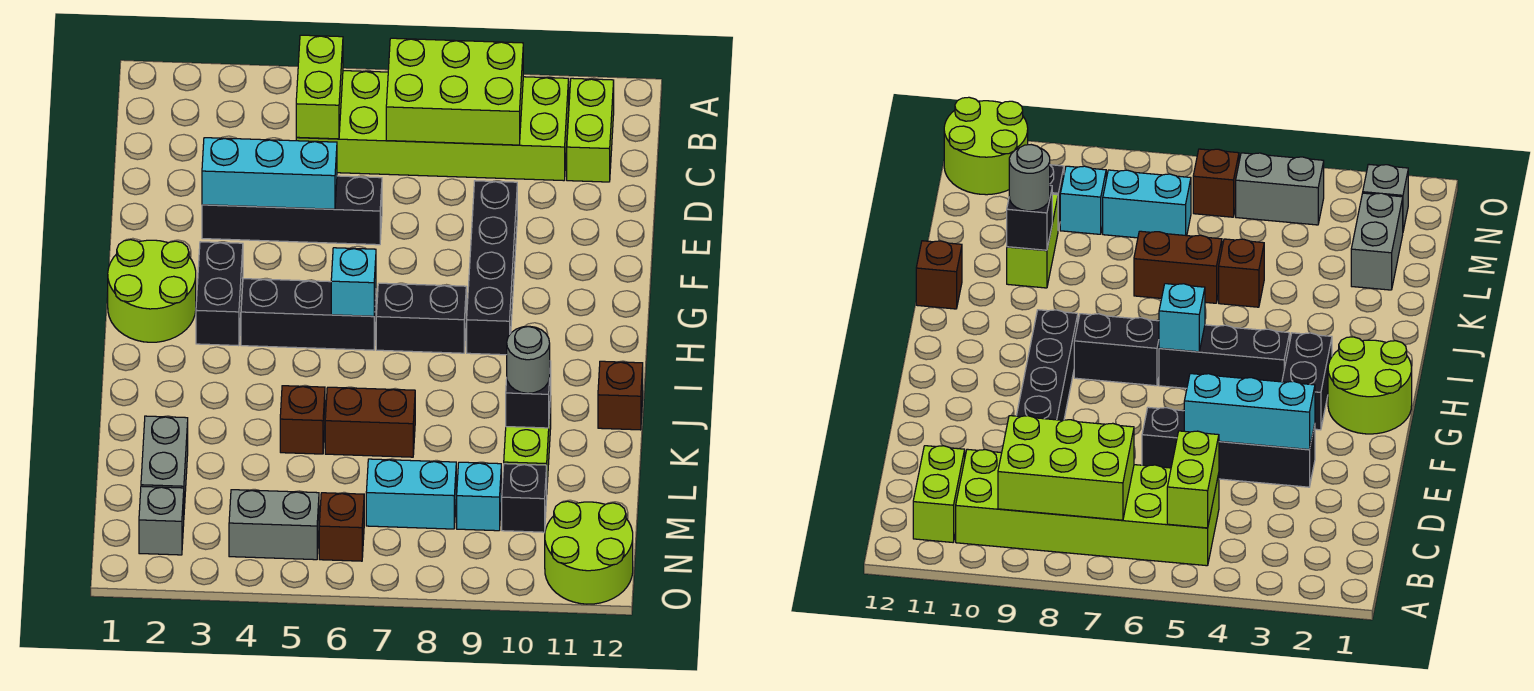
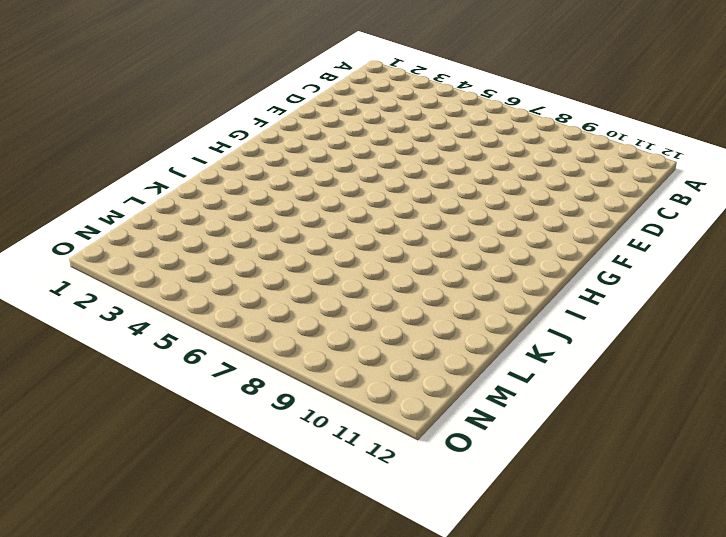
none -> lime 2x6 brick [296,71,569,181]
none -> lime 1x2 brick [567,78,614,182]
none -> black 1x4 brick [202,176,382,245]

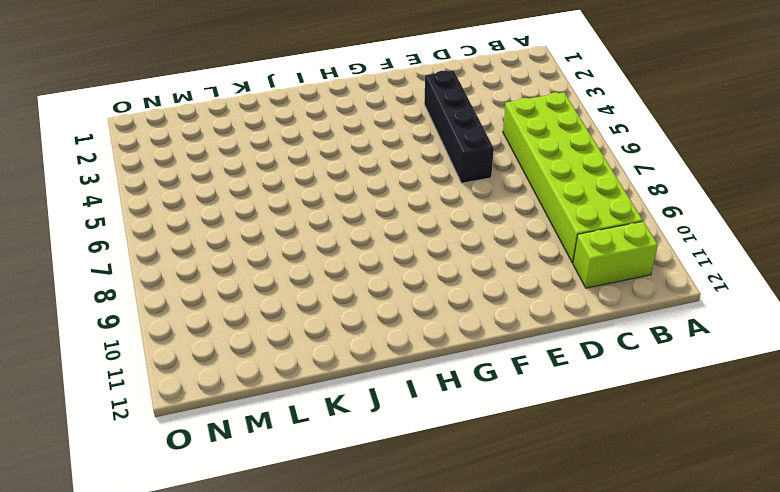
none -> black 1x4 brick [467,181,517,355]
none -> lime 2x2 round brick [108,240,196,342]
none -> black 1x2 brick [196,242,243,346]

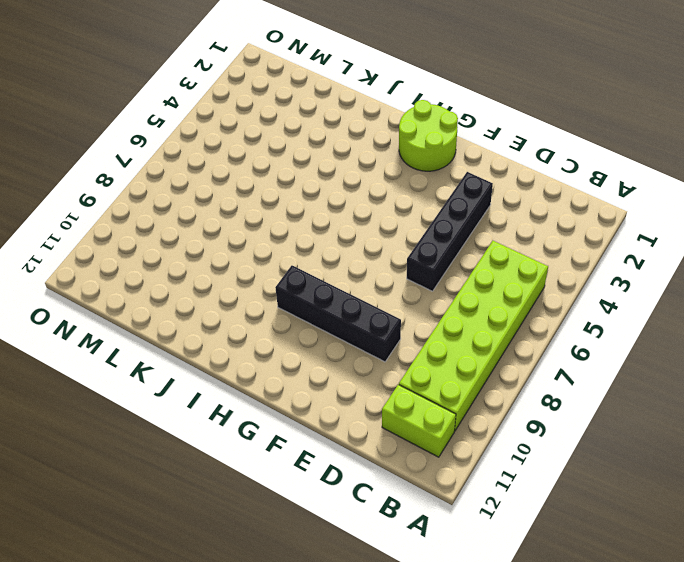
none -> black 1x2 brick [196,242,243,346]
none -> black 1x3 brick [241,279,376,350]
none -> black 1x2 brick [376,283,466,353]

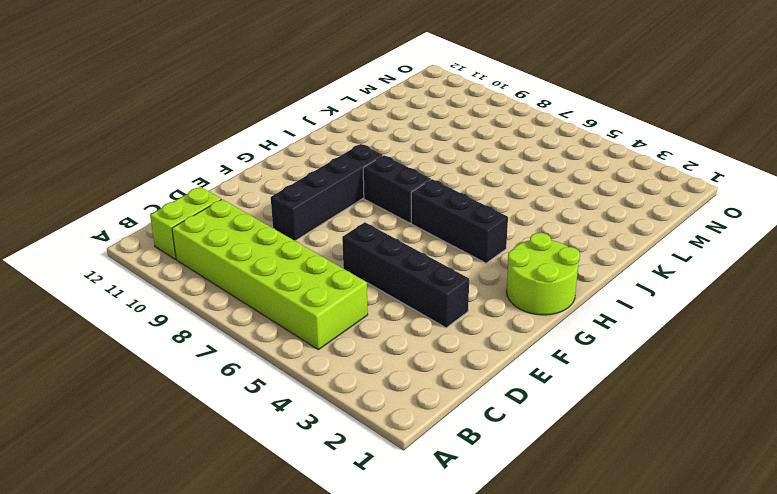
none -> black 1x2 brick [196,242,243,346]
none -> brown 1x1 brick [598,361,643,430]
none -> brown 1x1 brick [280,386,325,454]

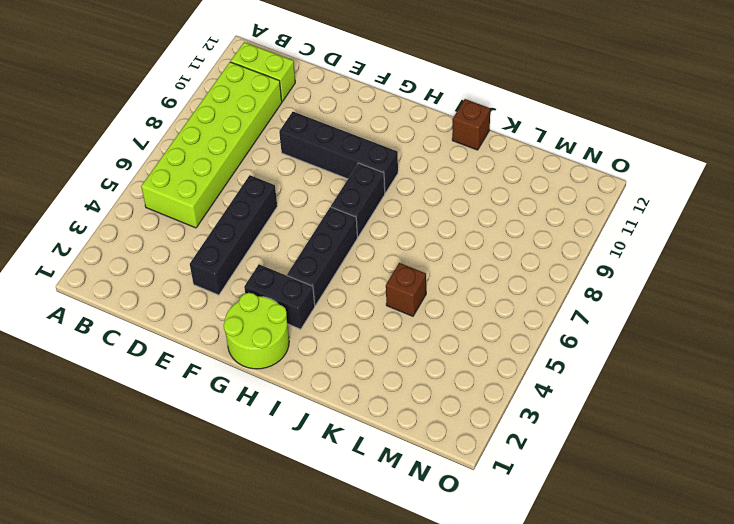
none -> brown 1x2 brick [325,387,415,457]
none -> lime 1x2 brick [504,396,551,482]
none -> grey 1x2 brick [141,416,188,509]

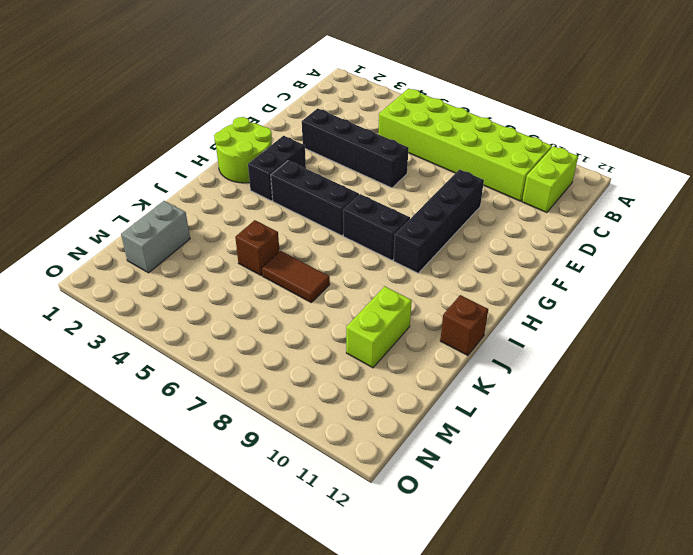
brown 1x2 tile [262,251,330,302] -> brown 1x2 brick [325,387,415,457]
none -> cyan 1x2 brick [366,459,456,529]
none -> cyan 1x1 brick [457,462,501,531]
none -> black 1x1 brick [502,464,547,532]

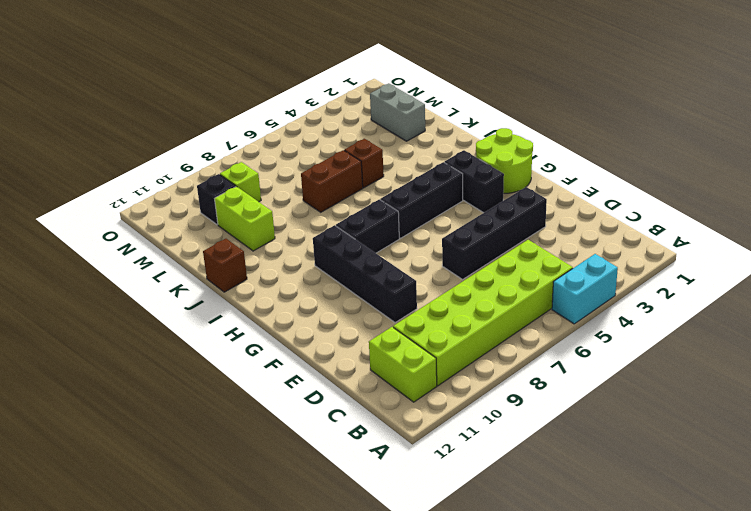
cyan 1x2 brick [552,254,618,324] -> cyan 1x2 brick moved to [366,459,456,529]
lime 1x1 brick [220,162,261,202] -> cyan 1x1 brick [457,462,501,531]
none -> grey 1x1 brick [139,486,184,555]
none -> grey 1x2 brick [229,490,319,560]
none -> brown 1x1 brick [319,493,364,561]

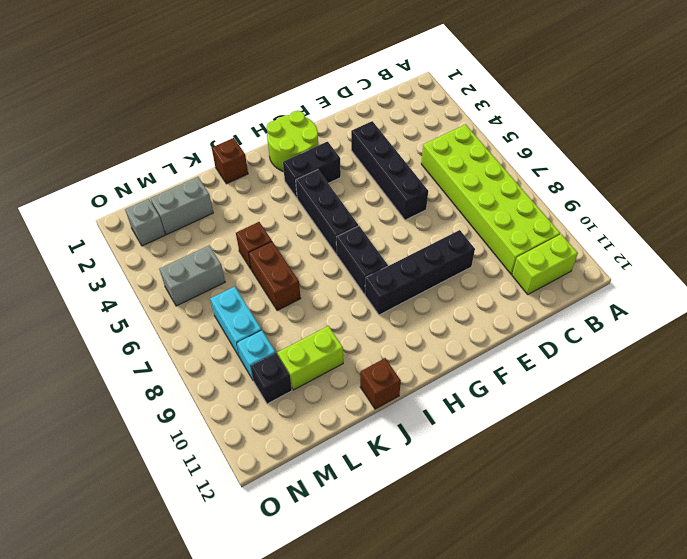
brown 1x1 brick [212,138,248,184] -> brown 1x1 brick moved to [319,493,364,561]
grey 1x2 brick [159,246,225,306] -> grey 1x2 brick turned to [229,490,319,560]
none -> lime 2x2 round brick [545,501,633,604]
none -> lime 1x2 brick [296,35,343,139]
none -> lime 2x3 brick [386,38,523,145]

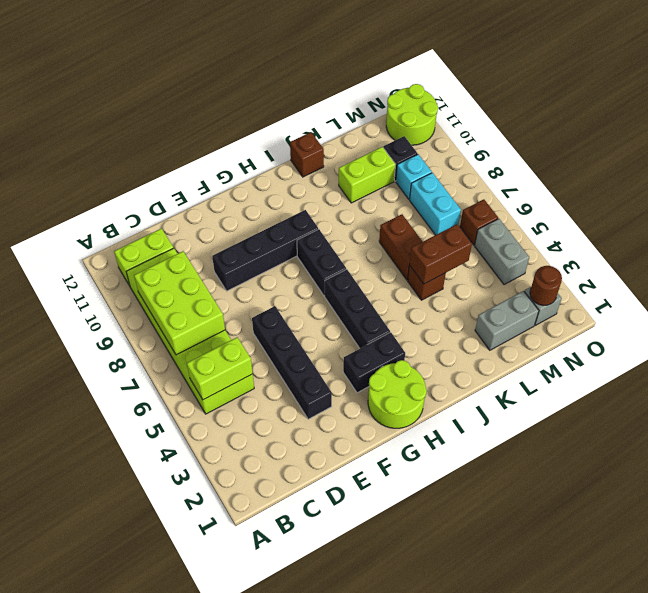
brown 1x2 brick [410,224,472,284] -> none
brown 1x1 round brick [530,266,562,305] -> none
none -> cyan 1x3 brick [202,138,337,209]
none -> cyan 1x1 brick [331,248,376,316]
none -> black 1x1 brick [506,361,551,428]

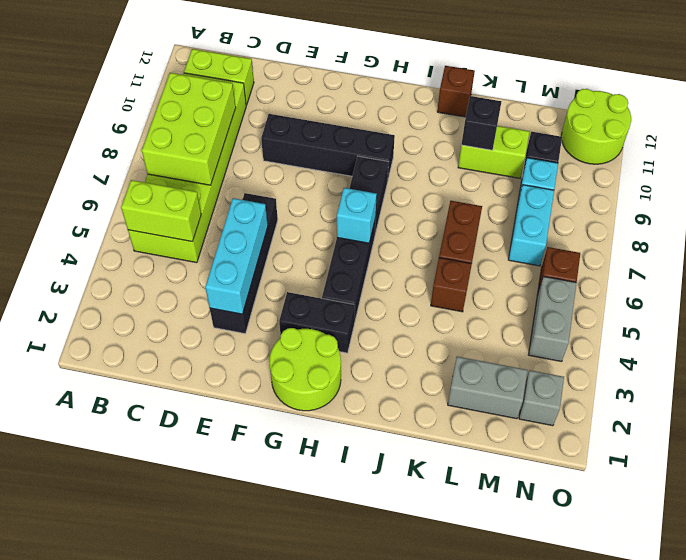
none -> grey 1x1 round brick [507,326,550,393]

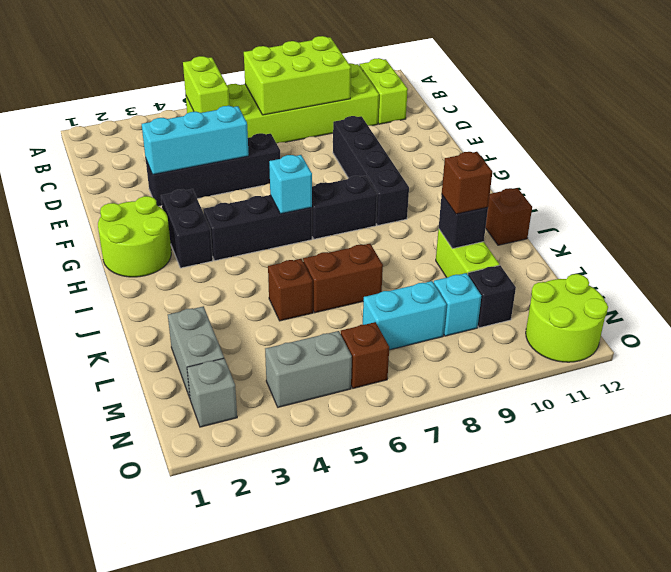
brown 1x1 brick [442,152,492,214] -> grey 1x1 round brick [507,326,550,393]

